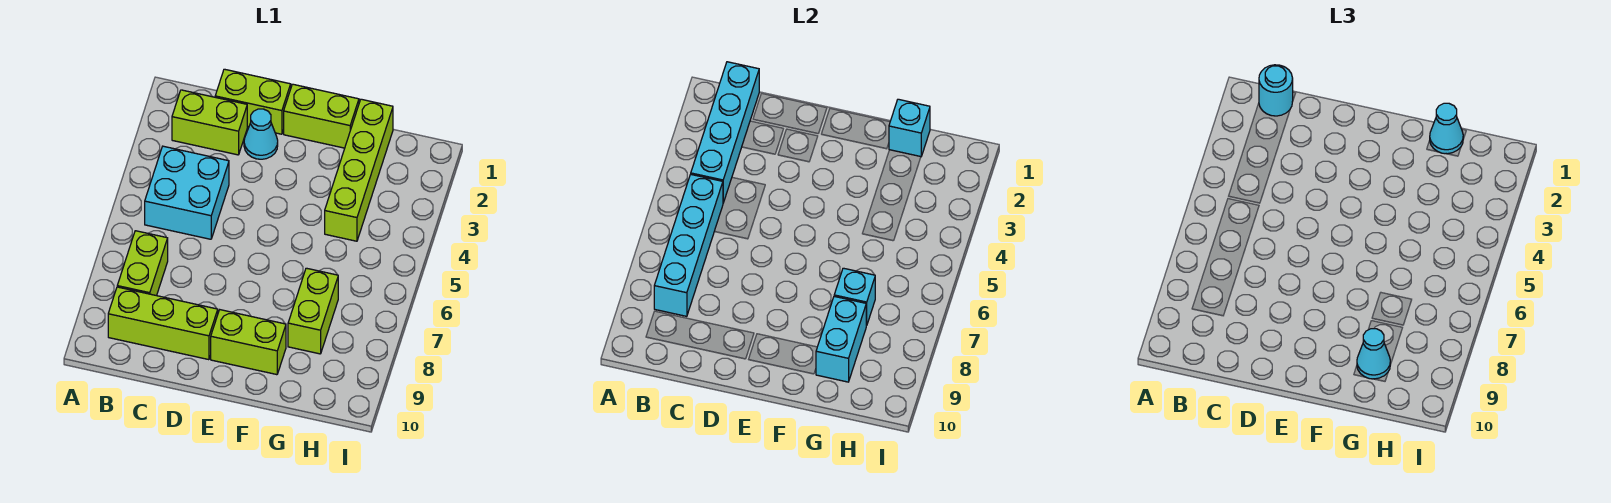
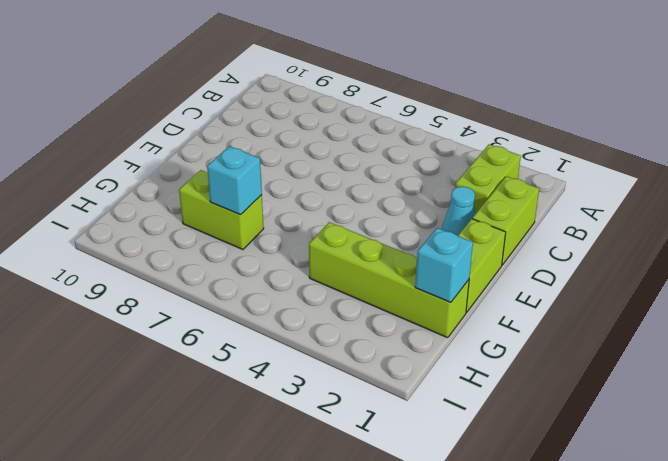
none -> cyan 2x2 brick [145,146,229,239]
none -> lime 1x2 brick [117,231,168,296]
none -> lime 1x3 brick [108,287,218,360]

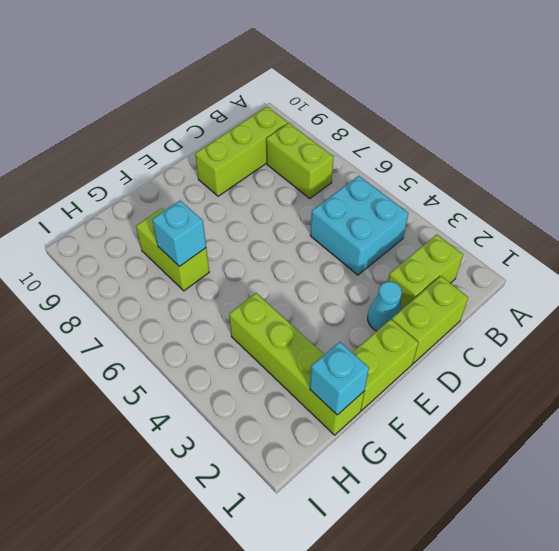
none -> lime 1x2 brick [211,310,286,375]
none -> cyan 1x4 brick [691,62,759,203]
none -> cyan 1x4 brick [654,174,723,316]

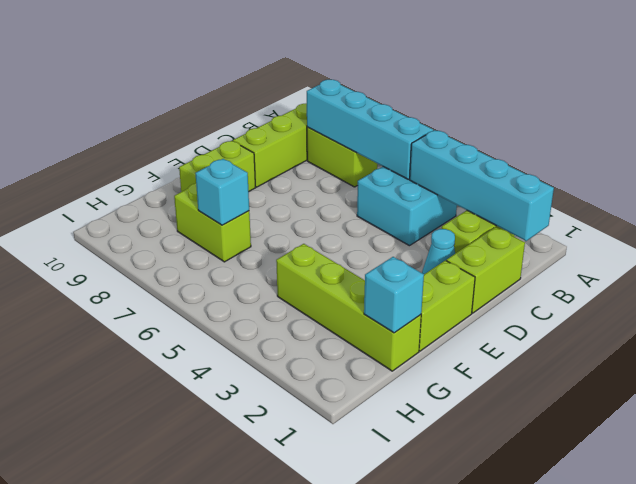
none -> cyan 1x2 brick [816,296,867,382]
none -> cyan 1x1 round brick [1259,65,1293,116]
none -> cyan 1x1 cone [1430,103,1463,154]

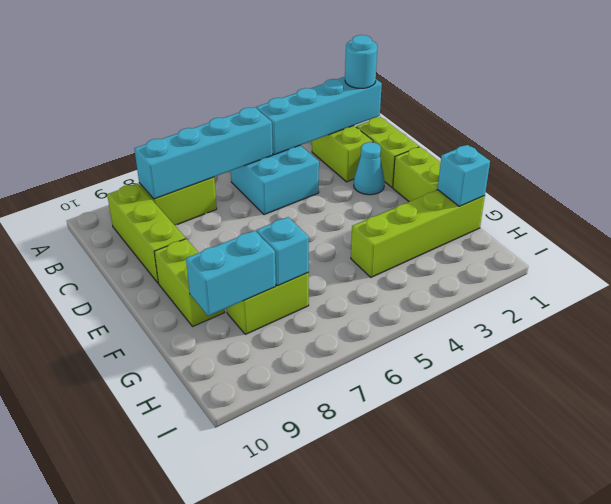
none -> cyan 1x1 cone [1430,103,1463,154]
none -> cyan 1x1 cone [1357,329,1390,379]

